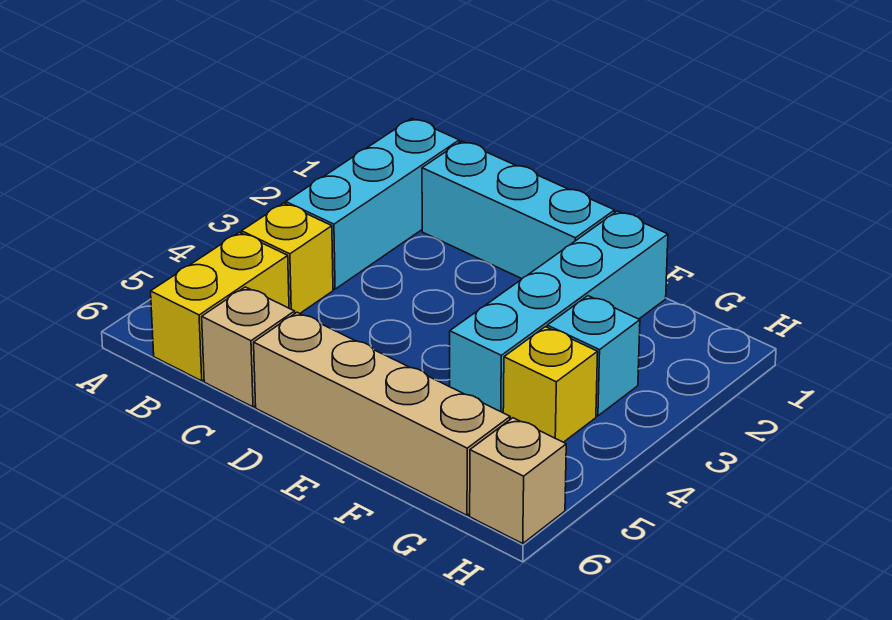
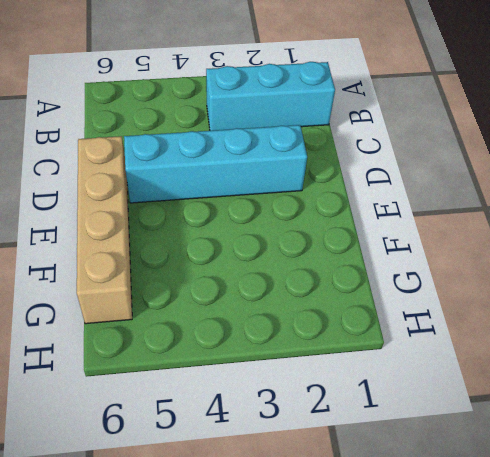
cyan 1x4 brick [124,125,307,203] -> cyan 1x4 brick moved to [450,211,668,413]
none -> yellow 1x1 brick [242,203,333,313]
none -> yellow 1x2 brick [151,232,289,381]

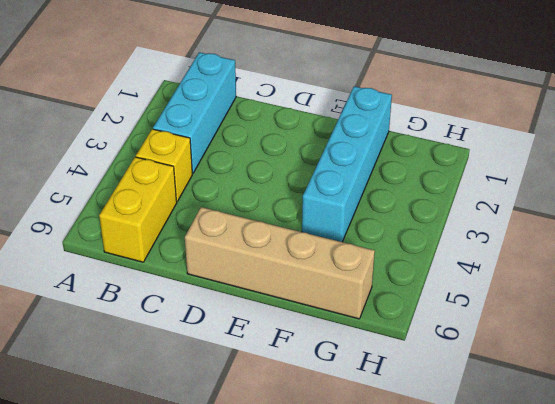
none -> cyan 1x3 brick [422,141,615,279]
none -> tan 1x1 brick [202,287,295,407]

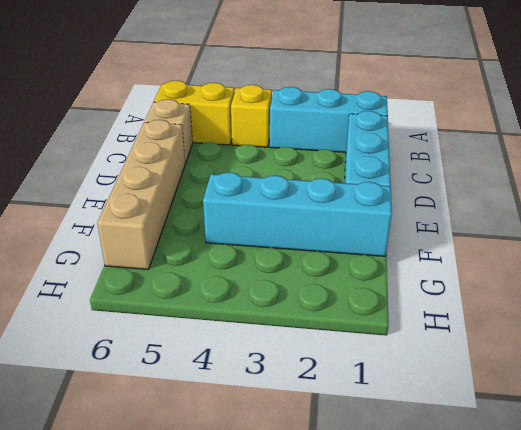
none -> cyan 1x1 brick [547,296,640,416]
none -> yellow 1x1 brick [503,327,598,442]

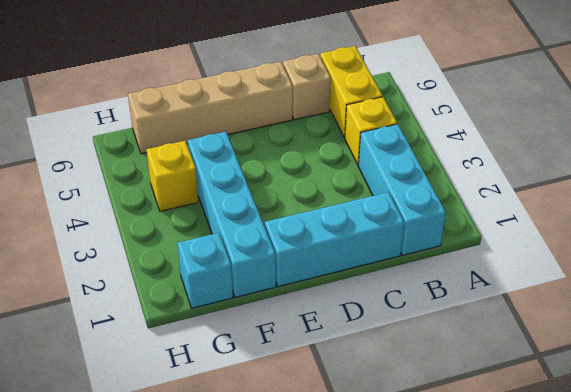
cyan 1x1 brick [177,233,233,308] -> cyan 1x1 brick moved to [547,296,640,416]
none -> tan 1x1 brick [470,418,566,543]

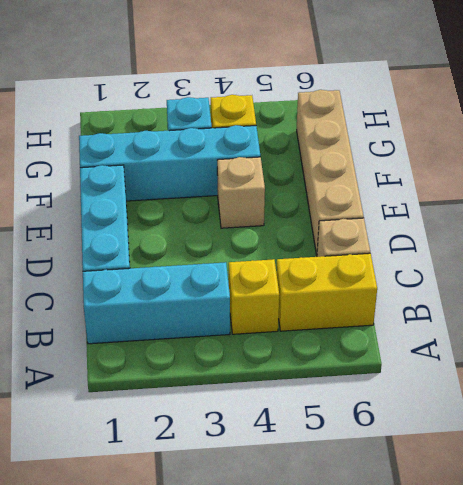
tan 1x1 brick [217,157,265,228] -> tan 1x1 brick moved to [470,418,566,543]

